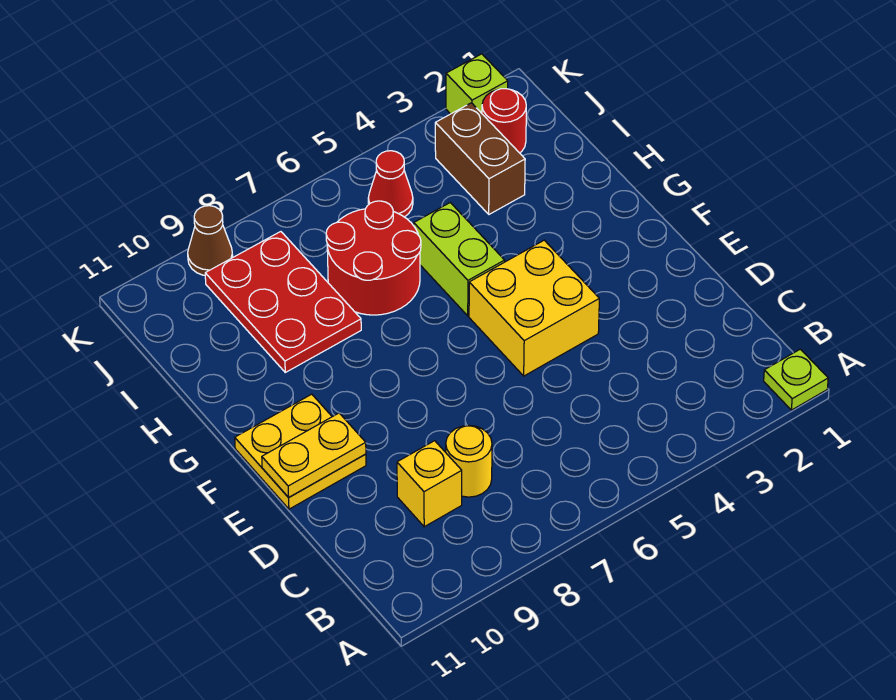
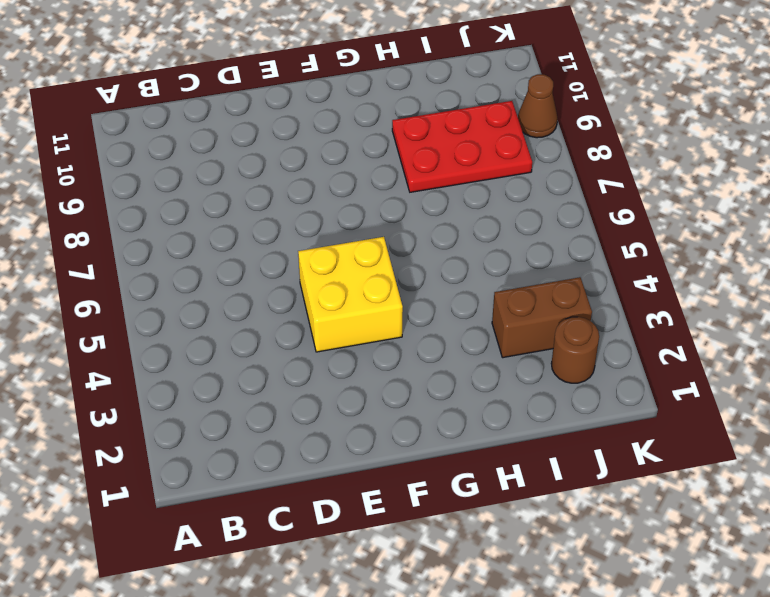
brown 1x1 round brick [551,317,599,383] -> red 1x1 round brick [482,89,526,153]
none -> lime 1x1 plate [764,349,828,410]
none -> yellow 1x1 round brick [446,425,492,497]
none -> yellow 1x1 brick [397,441,462,527]

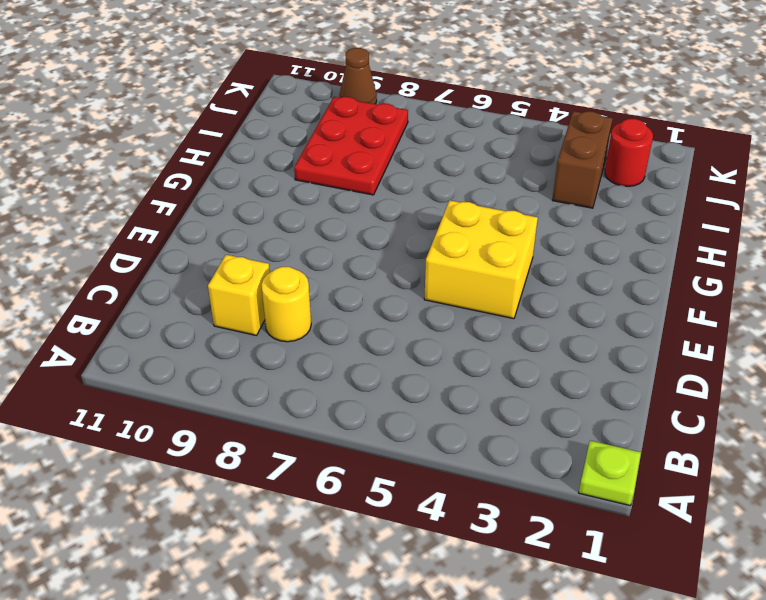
none -> yellow 2x2 plate [235,394,366,509]
none -> lime 1x2 brick [414,203,505,316]
none -> red 2x2 round brick [326,201,421,315]

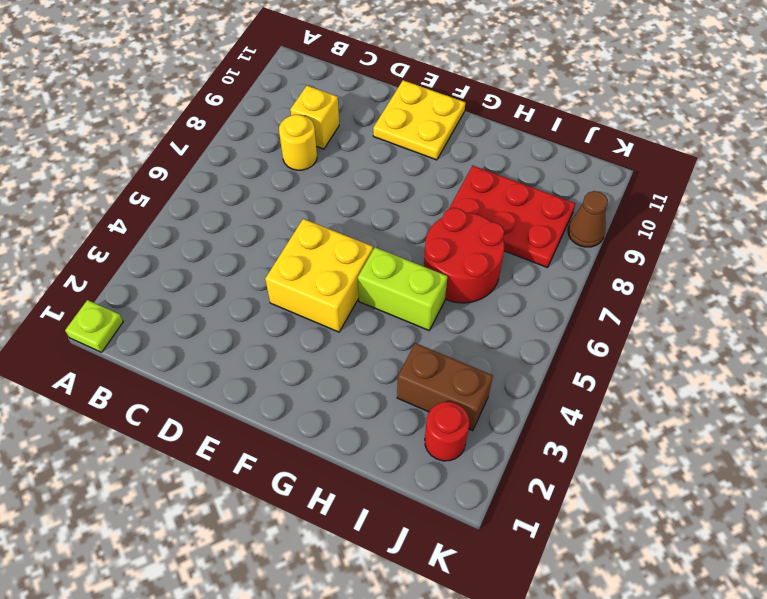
none -> red 1x1 cone [368,151,413,217]
none -> lime 1x1 brick [446,54,508,114]
none -> yellow 1x2 plate [262,413,366,498]

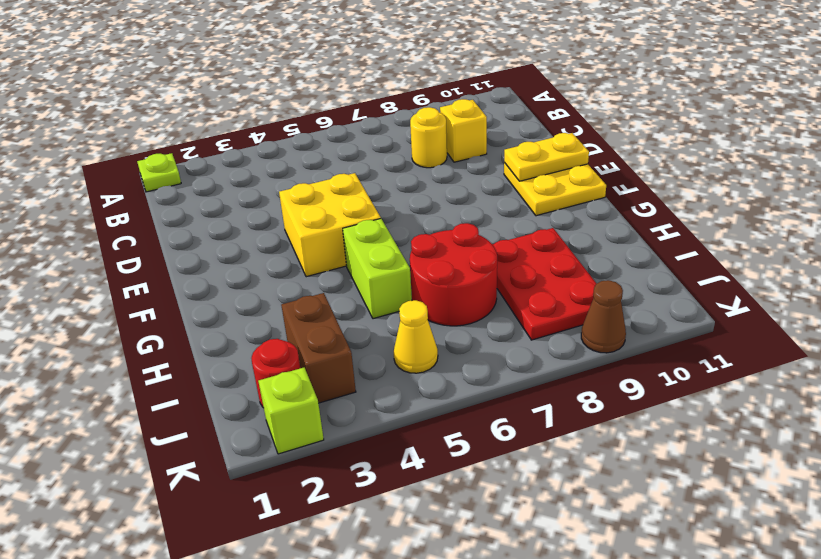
yellow 1x1 cone [394,300,438,373] -> red 1x1 cone [368,151,413,217]

